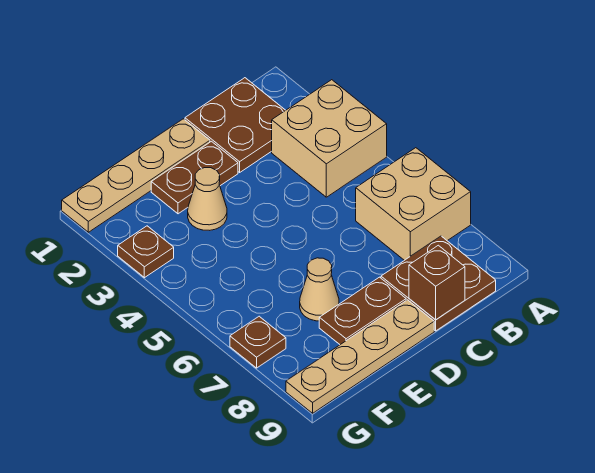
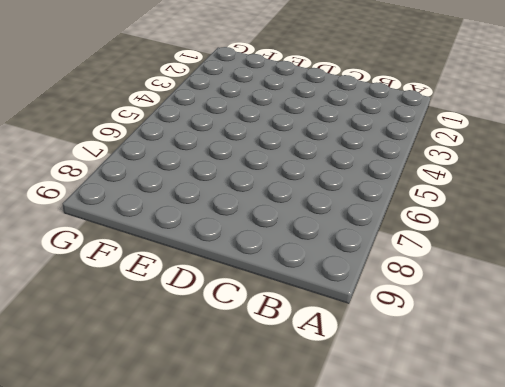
none -> tan 2x2 brick [272,80,387,197]
none -> tan 2x2 brick [356,148,471,260]
none -> brown 2x2 plate [185,78,286,172]

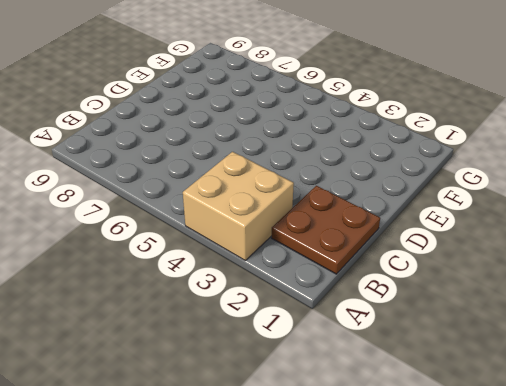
none -> tan 2x2 brick [356,148,471,260]
none -> brown 2x2 plate [381,236,496,331]
none -> tan 1x4 plate [62,119,210,232]

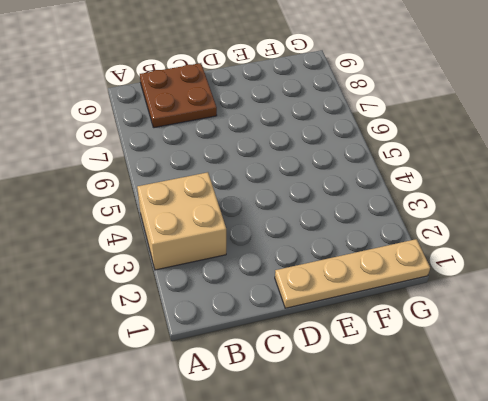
none -> tan 2x2 brick [356,148,471,260]
none -> brown 2x2 plate [185,78,286,172]
none -> brown 1x2 plate [151,141,238,214]

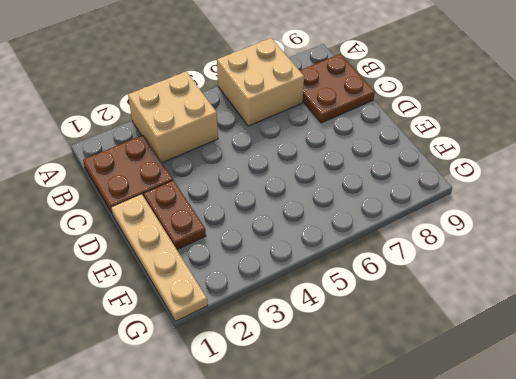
none -> brown 1x2 plate [319,277,406,345]
none -> tan 1x4 plate [286,300,434,413]
none -> tan 1x1 cone [188,168,227,230]

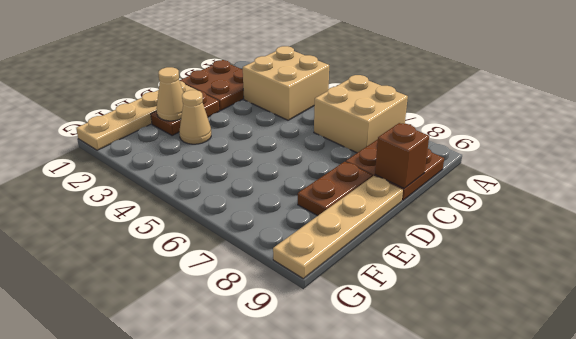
tan 1x1 cone [156,67,183,121] -> tan 1x1 cone moved to [300,258,339,321]
none -> brown 1x1 plate [118,226,174,278]
none -> brown 1x1 plate [230,316,286,368]

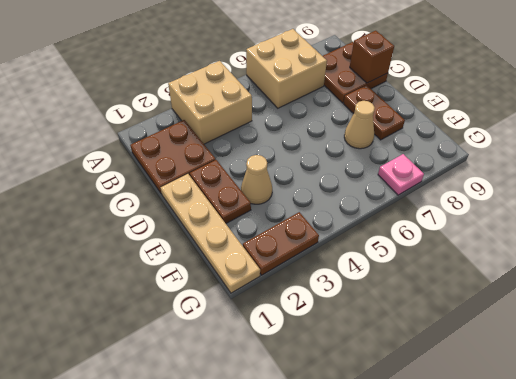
brown 1x2 plate [243,212,319,275] -> brown 1x1 plate [118,226,174,278]
pink 1x1 plate [378,154,424,195] -> brown 1x1 plate [230,316,286,368]
none -> tan 1x4 plate [286,300,434,413]

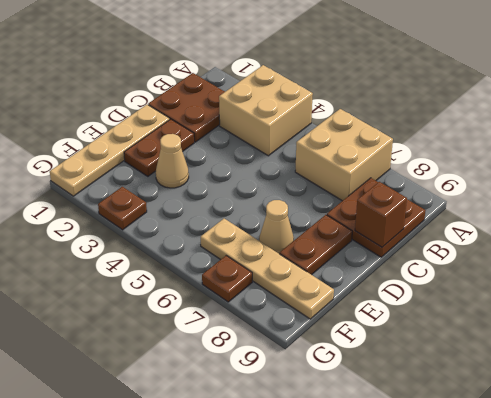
tan 1x4 plate [200,219,334,319] -> tan 1x4 plate turned to [286,300,434,413]

